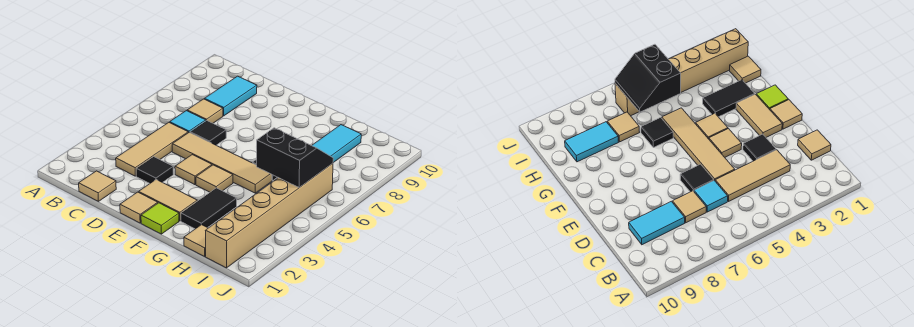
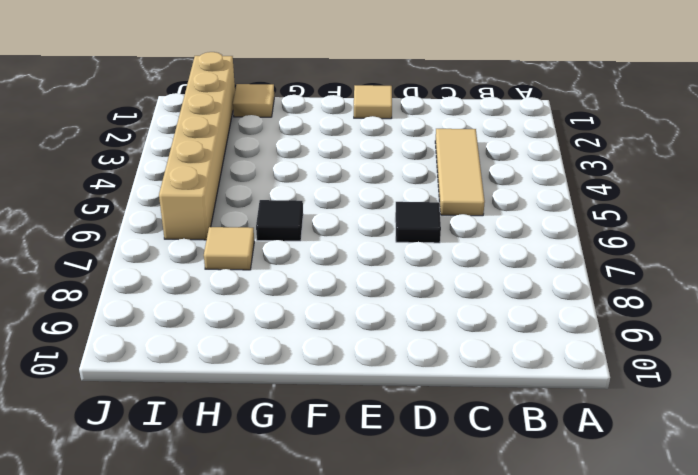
none -> tan 1x1 tile [79,171,116,201]
none -> cyan 1x1 tile [170,111,206,133]
none -> tan 1x1 tile [187,99,223,123]

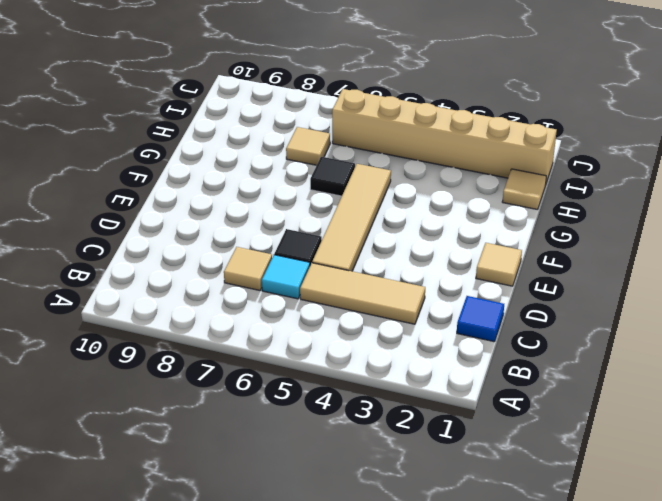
blue 1x1 tile [457,296,504,342] -> tan 1x1 tile [79,171,116,201]
none -> cyan 1x2 tile [205,76,257,116]
none -> black 1x1 tile [136,157,173,183]
none -> tan 1x2 tile [139,180,197,221]

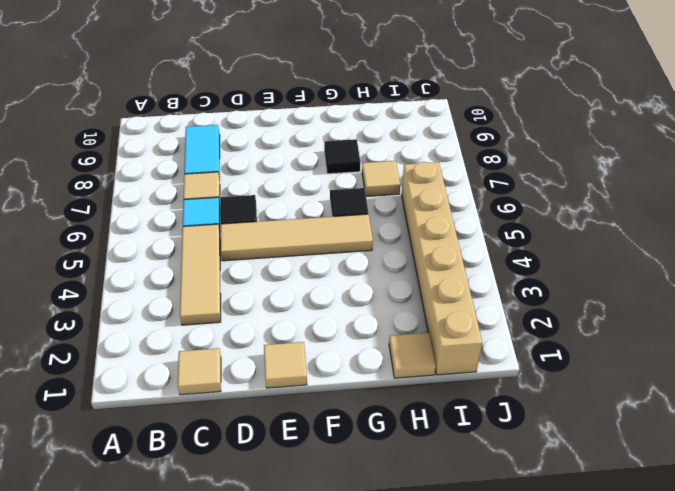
black 1x1 tile [324,139,360,174] -> black 1x1 tile moved to [136,157,173,183]
none -> tan 1x2 tile [139,180,197,221]
none -> tan 1x1 tile [175,155,212,185]
none -> lime 1x1 tile [141,203,179,234]

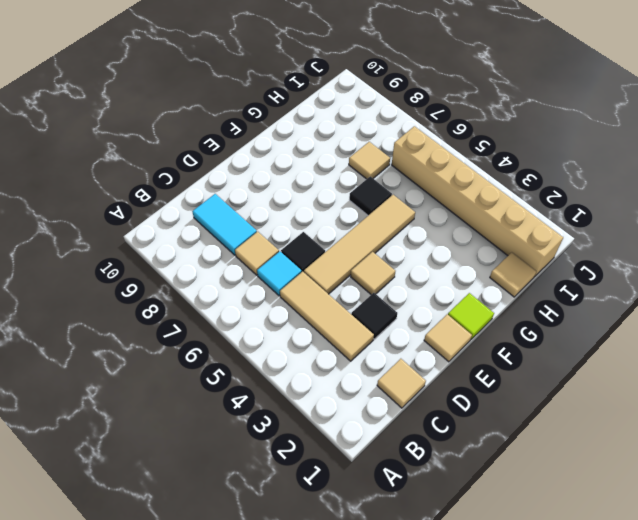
none -> tan 1x2 tile [139,180,197,221]
none -> tan 1x1 tile [196,165,233,192]
none -> black 1x2 tile [181,188,237,229]

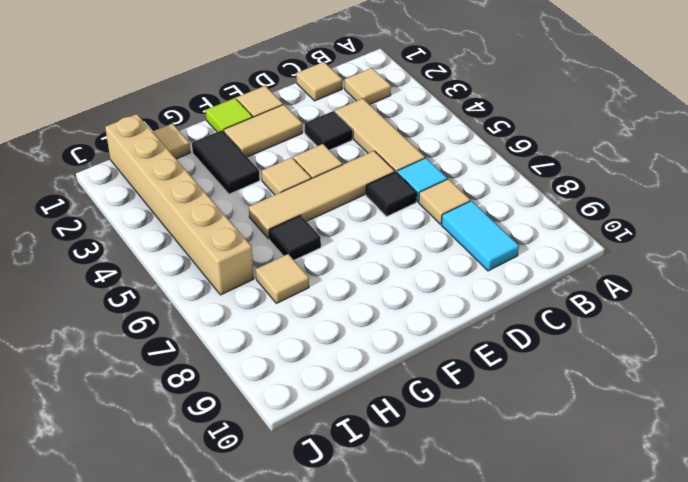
tan 1x1 tile [345,68,391,105] -> none
none -> cyan 1x2 tile [312,125,361,163]
none -> black 2x2 slope [257,128,333,188]

